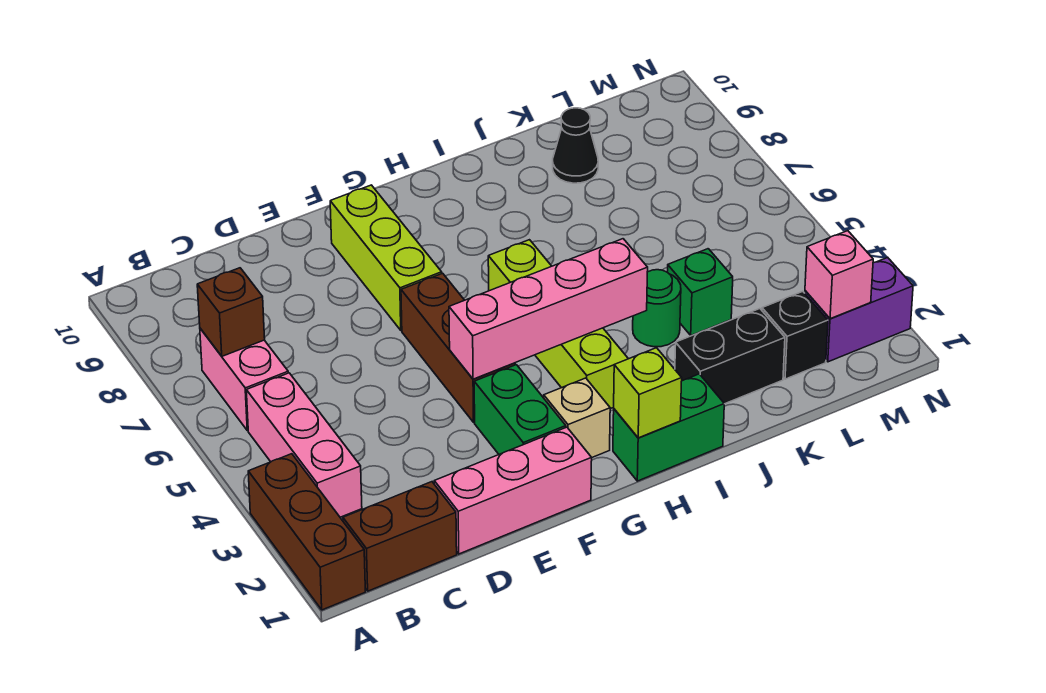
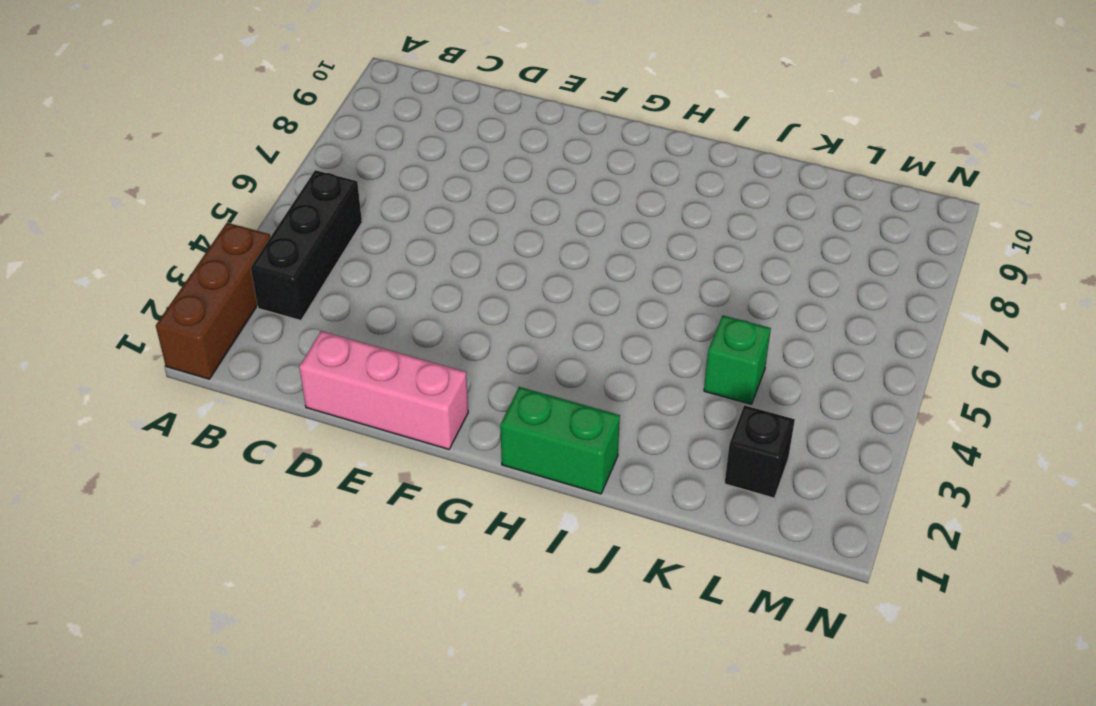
black 1x3 brick [251,170,362,320] -> pink 1x3 brick [246,373,362,517]
none -> brown 1x2 brick [343,482,457,591]
none -> pink 1x2 brick [200,328,288,431]
none -> green 1x2 brick [474,365,566,454]

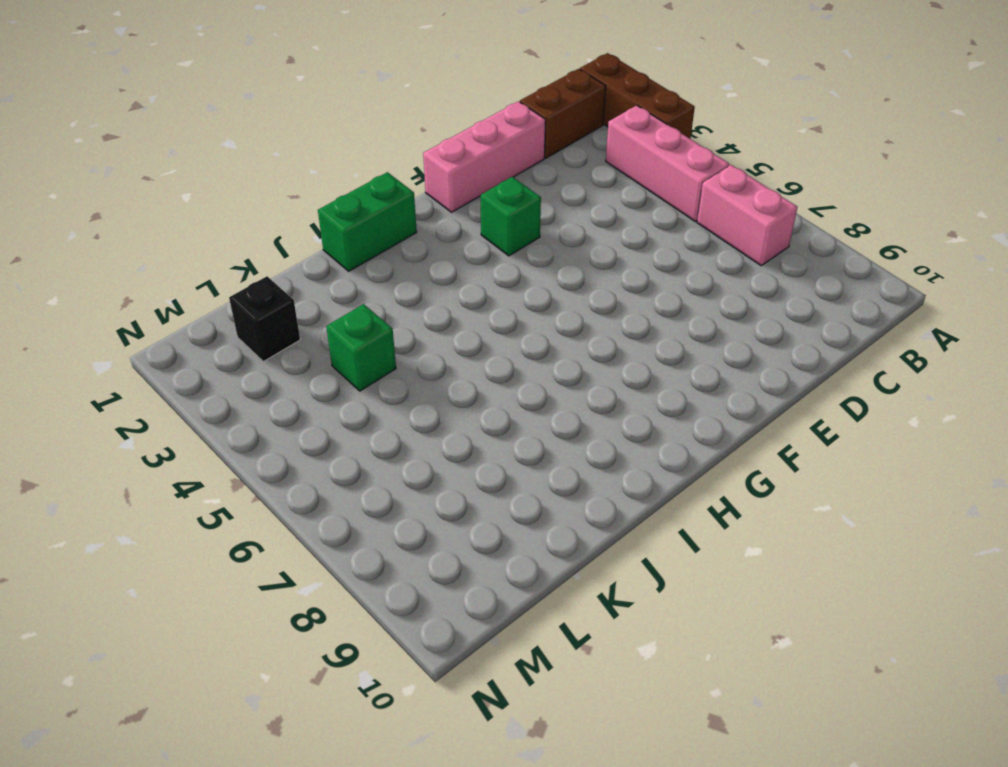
green 1x1 brick [480,177,541,256] -> green 1x2 brick [474,365,566,454]
none -> brown 1x3 brick [401,273,515,422]
none -> lime 1x3 brick [330,185,442,330]
none -> tan 1x1 brick [544,378,610,457]

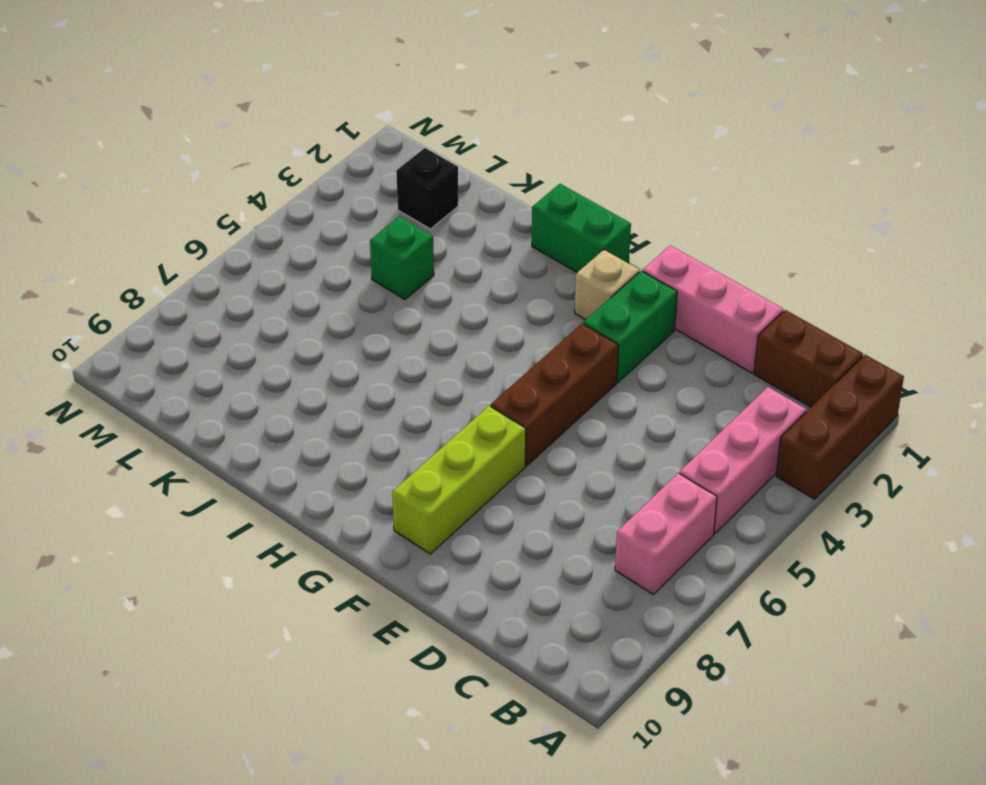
none -> lime 1x4 brick [488,240,628,409]
none -> black 1x2 brick [675,309,785,404]
none -> green 1x1 round brick [633,270,681,347]

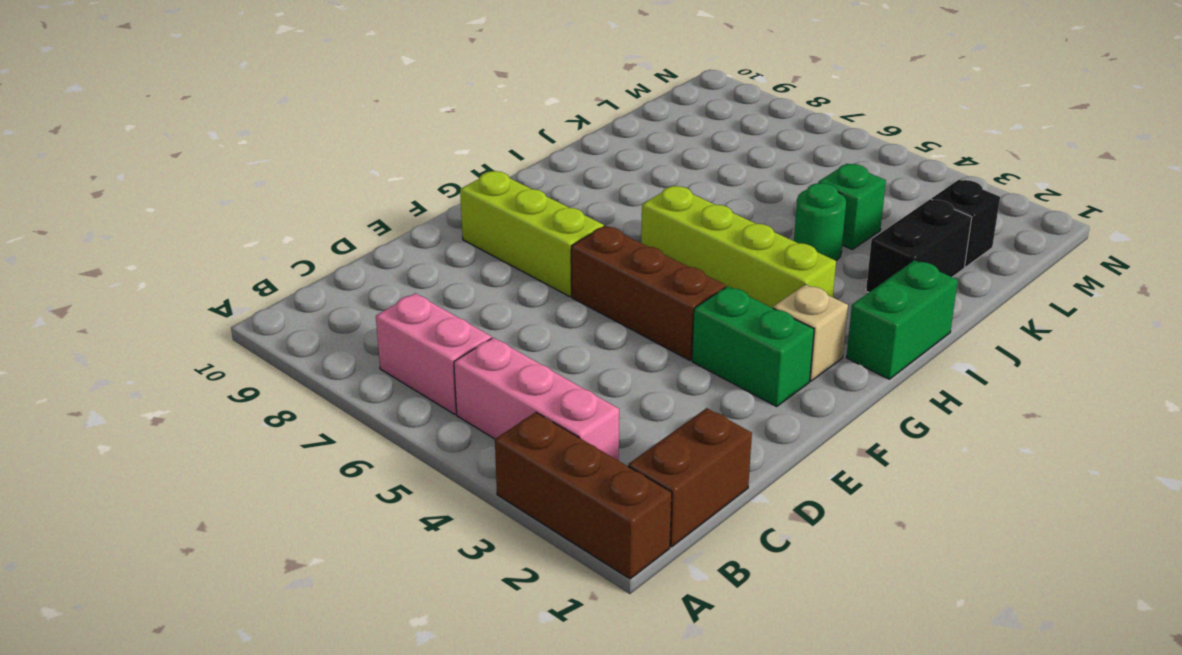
none -> pink 1x3 brick [434,427,592,554]
none -> black 1x1 cone [553,108,598,183]
none -> purple 1x2 brick [805,258,913,362]

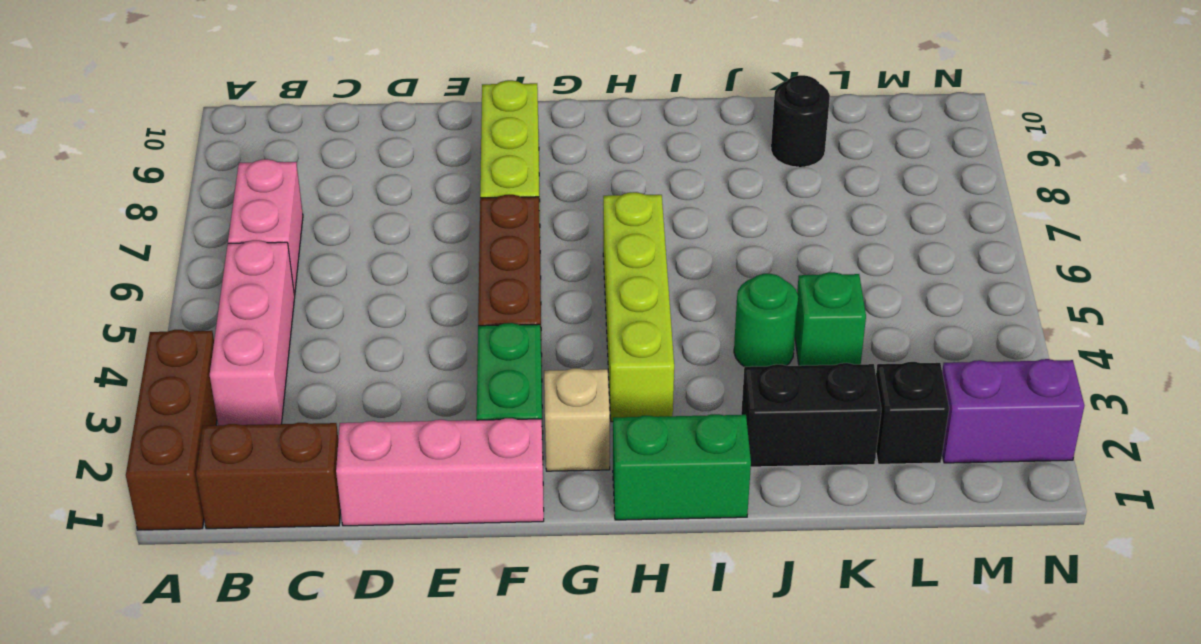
black 1x1 round brick [771,75,830,167] -> black 1x1 cone [553,108,598,183]
none -> brown 1x1 brick [197,268,265,356]
none -> pink 1x4 brick [449,239,648,379]
none -> lime 1x1 brick [614,348,682,438]

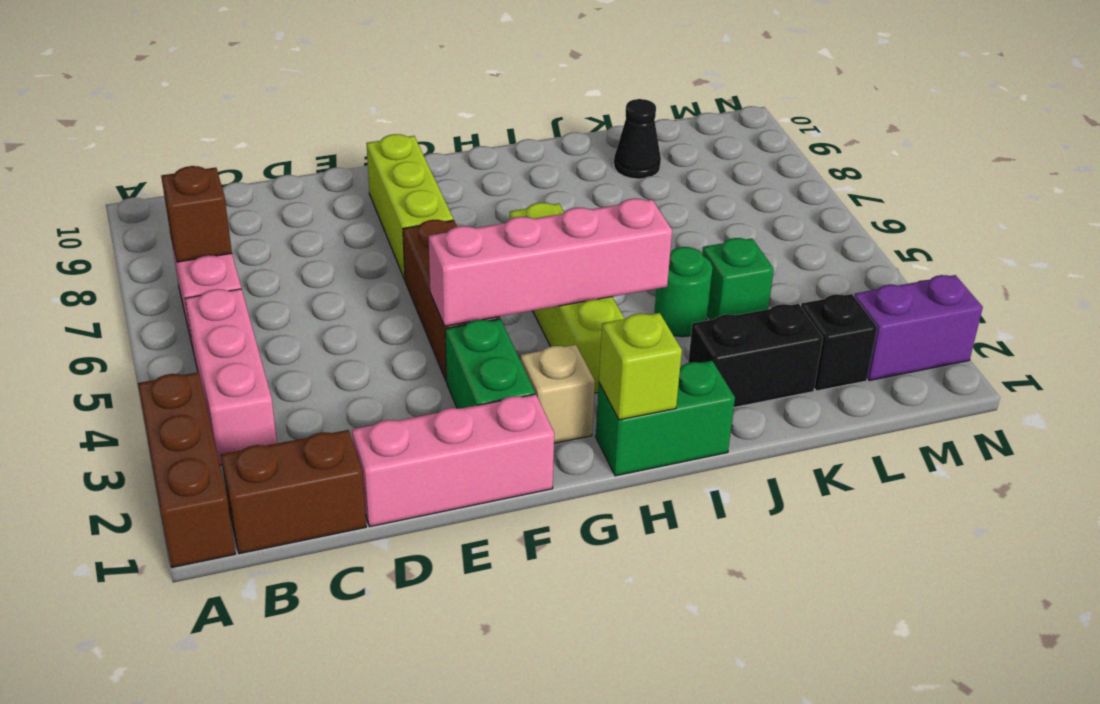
none -> pink 1x1 brick [805,231,873,319]

